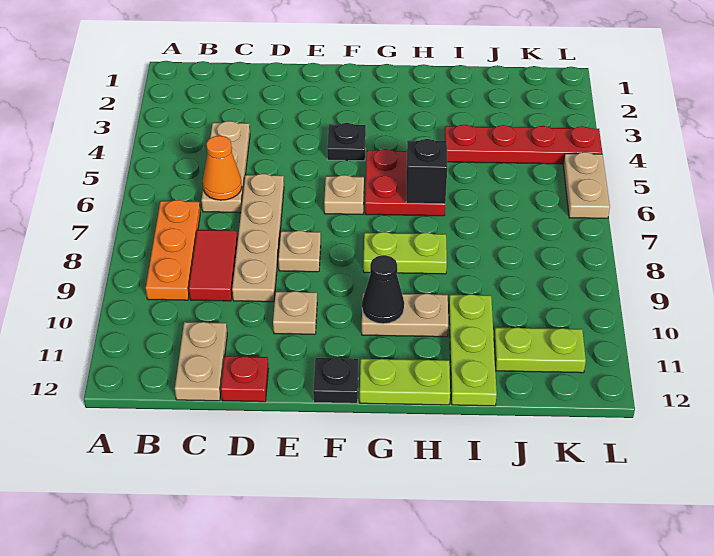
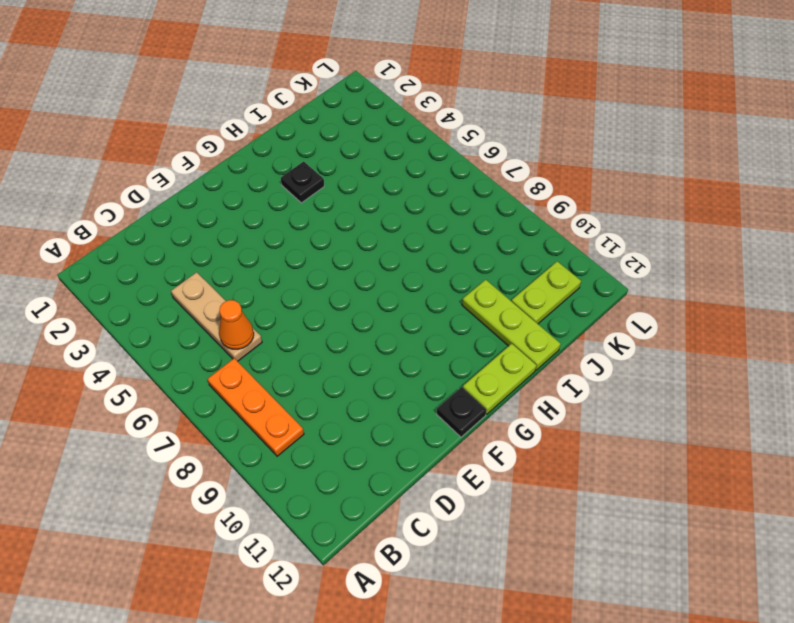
black 1x1 plate [281,161,324,203] -> black 1x1 plate moved to [327,123,366,161]
none -> red 1x2 tile [189,230,238,301]
none -> tan 1x2 plate [175,322,227,401]
none -> tan 1x4 plate [232,174,284,302]

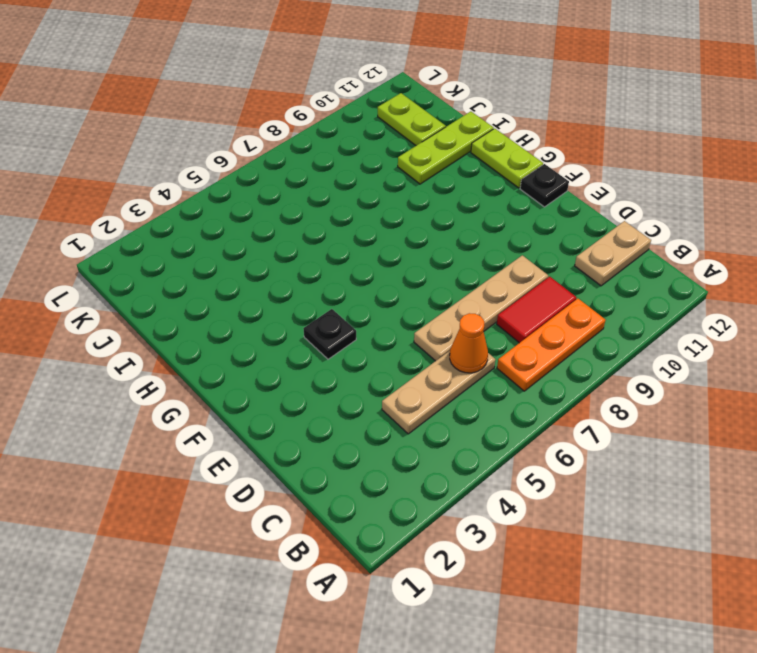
none -> red 1x1 plate [221,356,268,402]
none -> tan 1x1 plate [278,230,321,272]
none -> tan 1x1 plate [273,291,317,334]

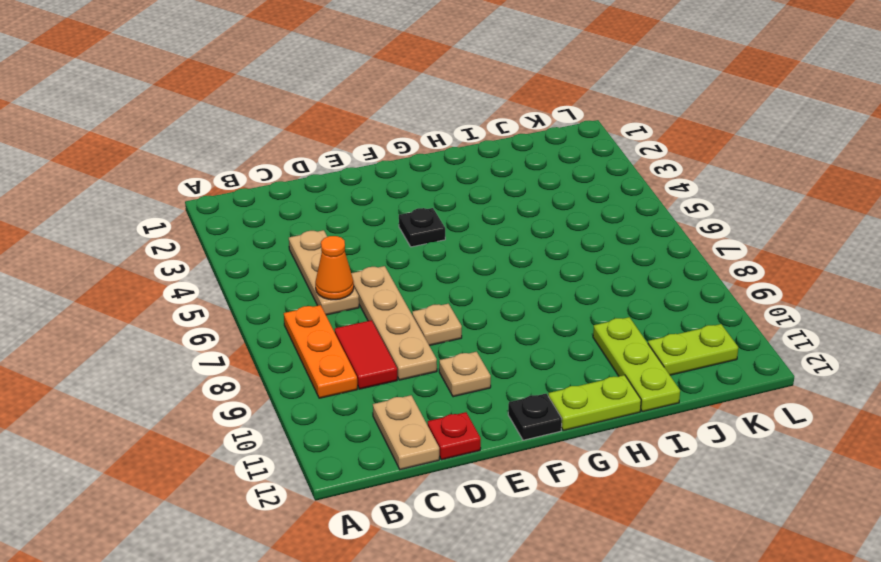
none -> tan 1x1 plate [324,175,364,214]
none -> red 2x2 plate [365,149,445,216]
none -> lime 1x2 plate [363,232,447,274]

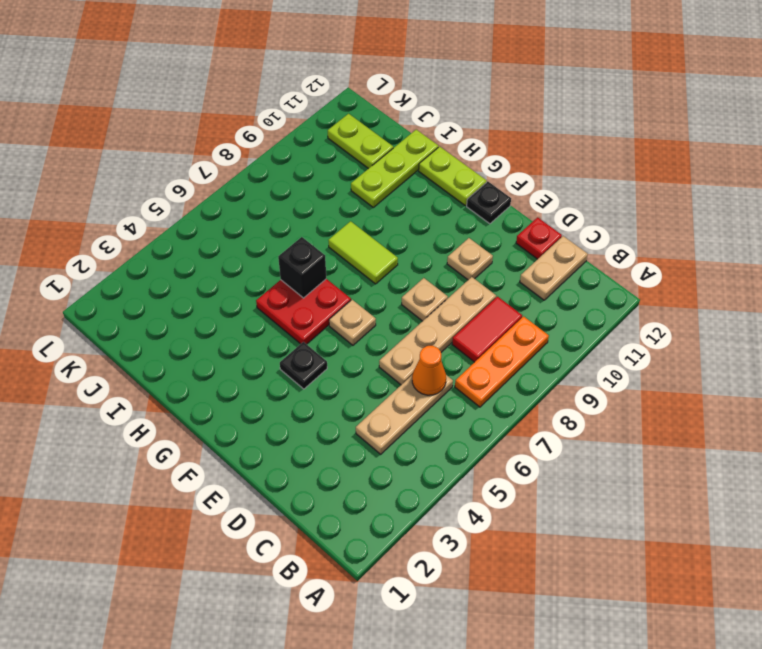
lime 1x2 tile [328,221,398,284] -> lime 1x2 plate [363,232,447,274]
none -> tan 1x2 plate [362,293,448,337]
none -> red 1x4 plate [445,125,602,164]
none -> tan 1x2 plate [563,152,610,218]

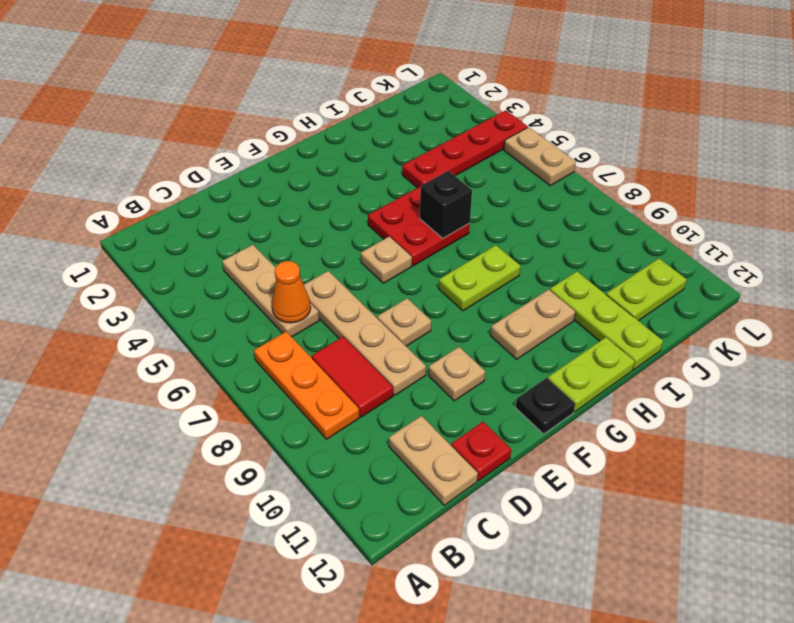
none -> black 1x1 plate [327,123,366,161]
none -> black 1x1 cone [362,255,404,324]

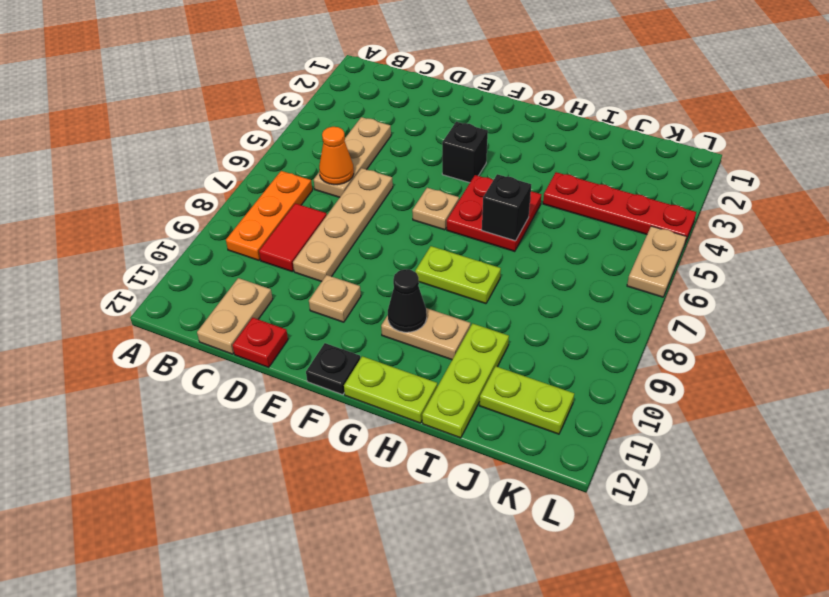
black 1x1 brick [442,122,488,183] -> black 1x1 plate [327,123,366,161]
none -> tan 1x1 plate [278,230,321,272]

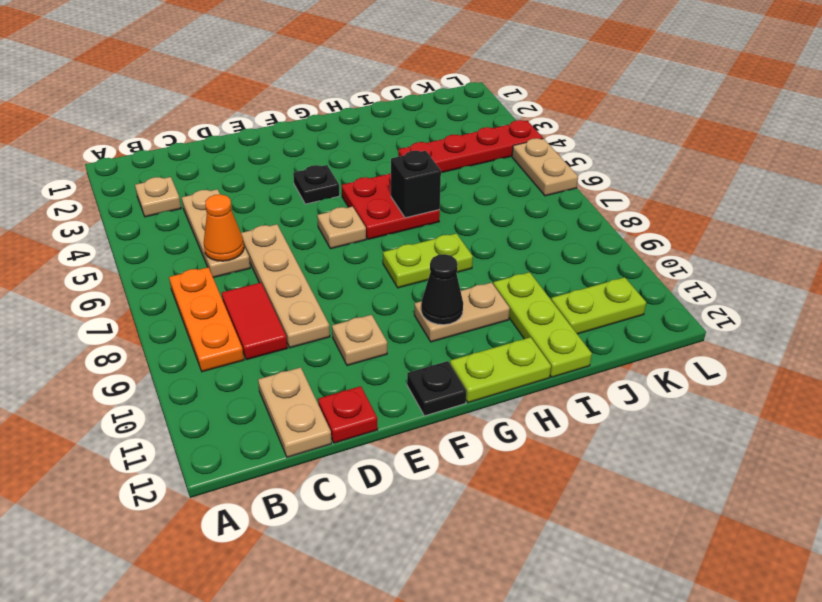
tan 1x1 plate [135,177,181,217] -> tan 1x1 plate moved to [278,230,321,272]

